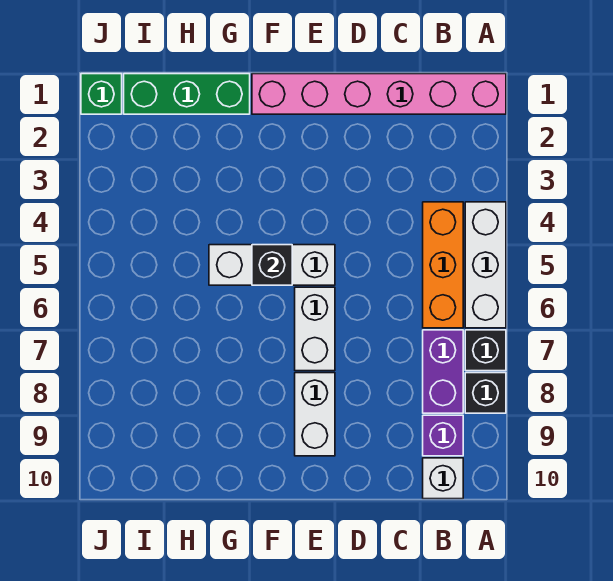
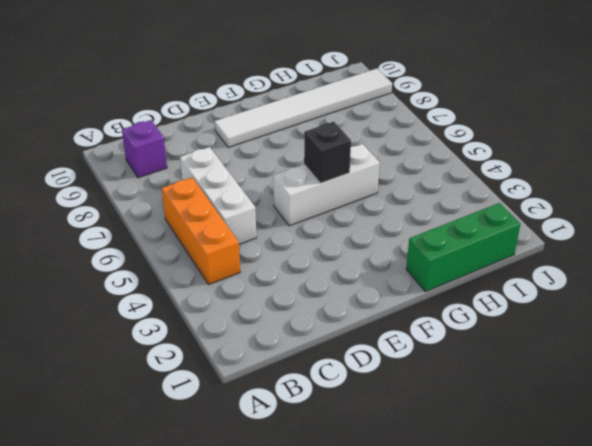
white 1x3 brick [180,147,256,244] -> white 1x3 brick moved to [465,202,506,328]
white 1x6 tile [214,68,392,147] -> white 1x2 brick [295,373,335,456]
none -> pink 1x6 brick [252,74,506,114]
none -> black 1x1 brick [465,330,506,371]
none -> black 1x1 brick [465,373,506,413]

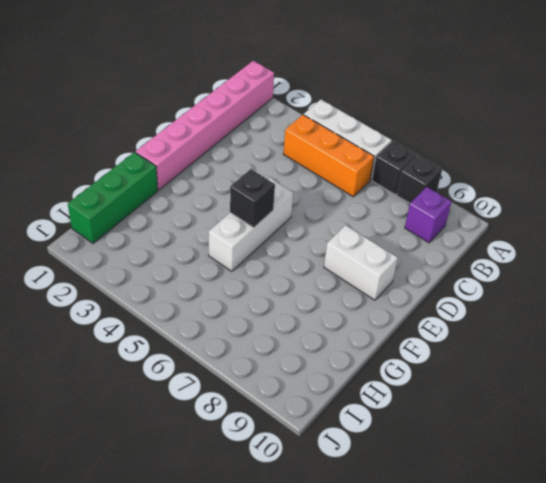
none -> purple 1x2 brick [423,330,463,413]
none -> white 1x1 brick [423,458,463,499]
none -> white 1x2 brick [295,287,335,371]

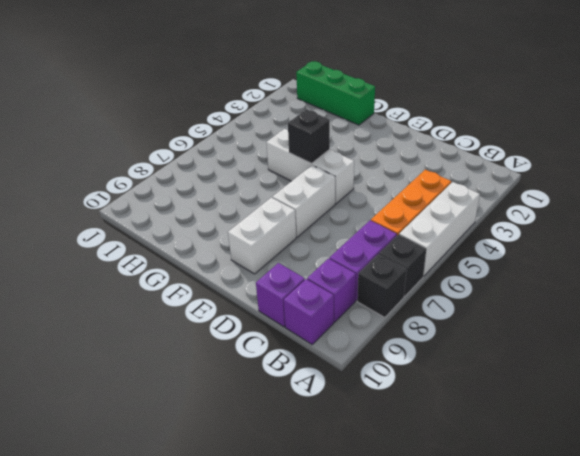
purple 1x1 brick [284,279,334,344] -> white 1x1 brick [423,458,463,499]
purple 1x1 brick [256,263,305,327] -> none
none -> pink 1x6 brick [252,74,506,114]
none -> green 1x1 brick [81,74,122,114]

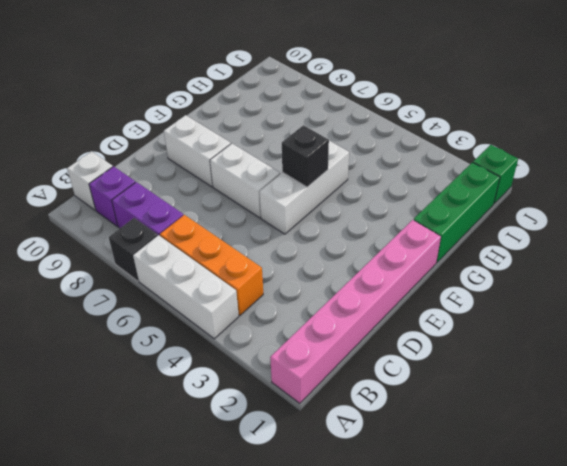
none -> black 1x1 brick [465,373,506,413]

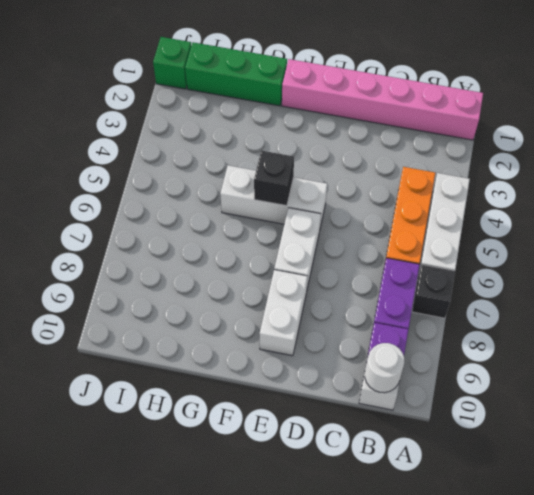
white 1x1 round brick [365,343,404,393] -> none
none -> black 1x1 brick [465,373,506,413]

